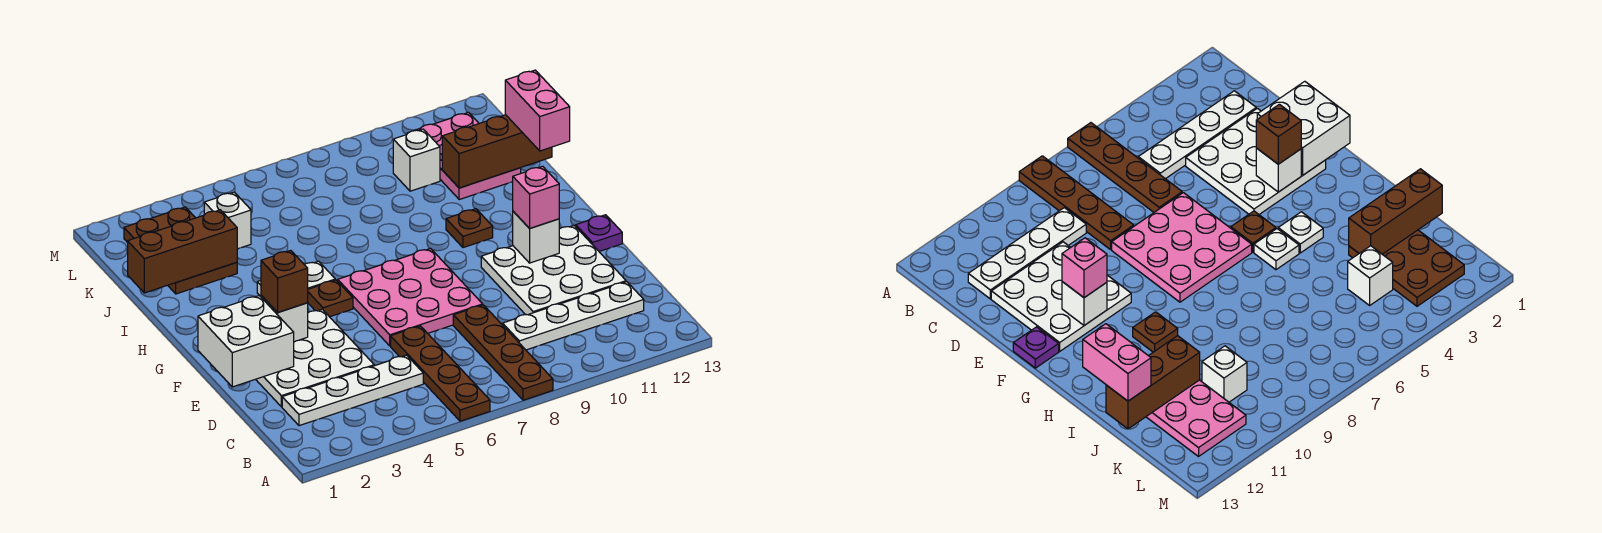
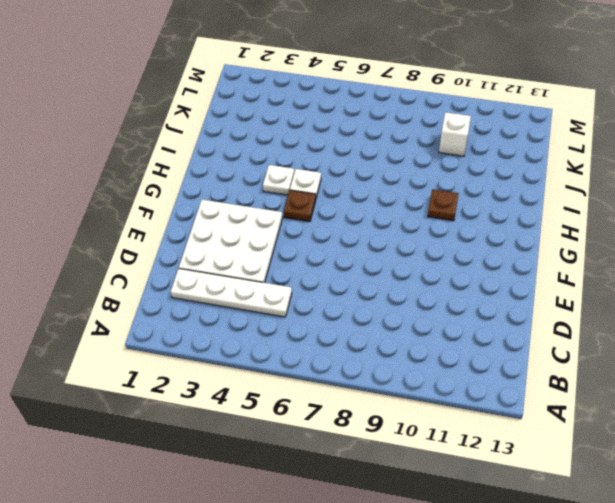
none -> brown 1x4 plate [391,326,490,421]
none -> brown 1x4 plate [453,305,553,400]
none -> white 1x4 plate [503,282,644,350]

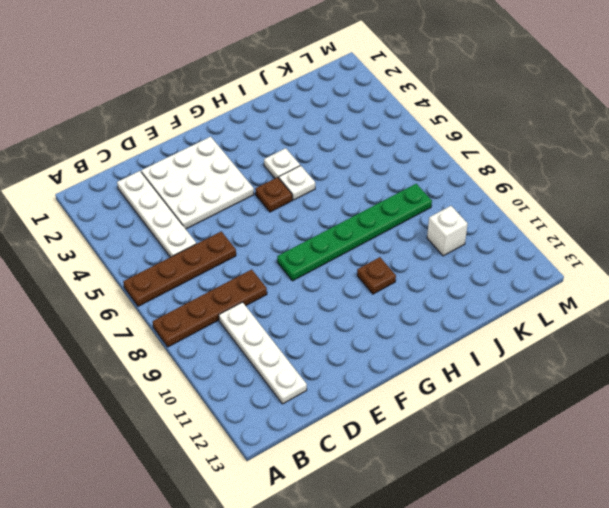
green 1x6 plate [277,184,432,281] -> pink 3x3 plate [338,248,483,346]
none -> white 3x3 plate [481,225,626,315]
none -> purple 1x1 plate [575,215,622,251]
none -> brown 2x3 plate [124,207,237,294]

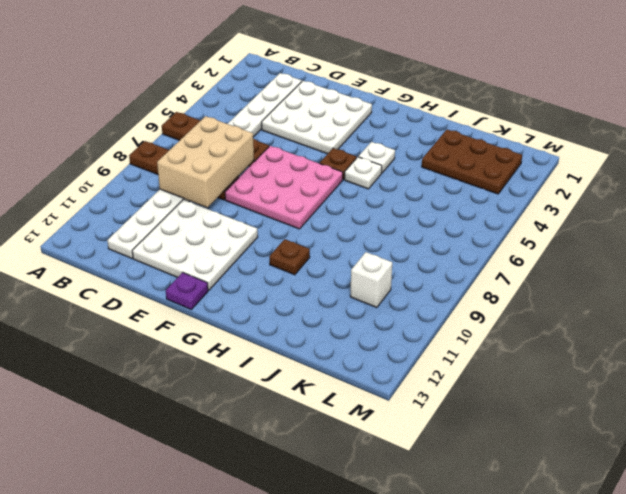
tan 2x3 brick [157,116,254,208] -> none
none -> pink 2x3 plate [408,112,521,200]
none -> white 1x1 brick [204,192,251,249]
none -> white 2x2 brick [198,296,294,387]

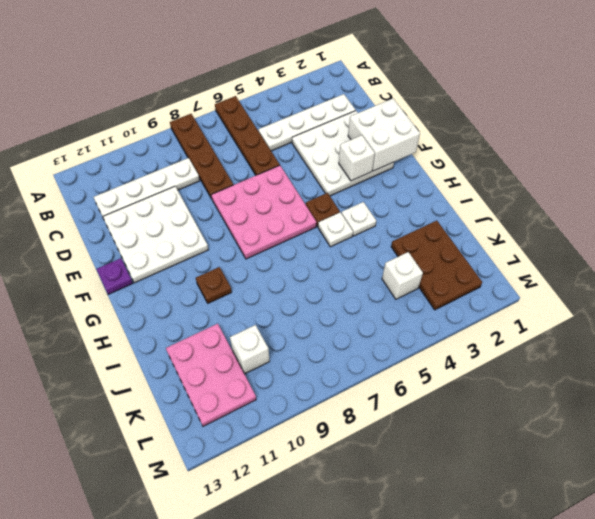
none -> white 1x1 brick [513,211,559,263]
none -> brown 1x3 brick [128,210,237,293]
none -> brown 1x3 brick [442,115,552,188]

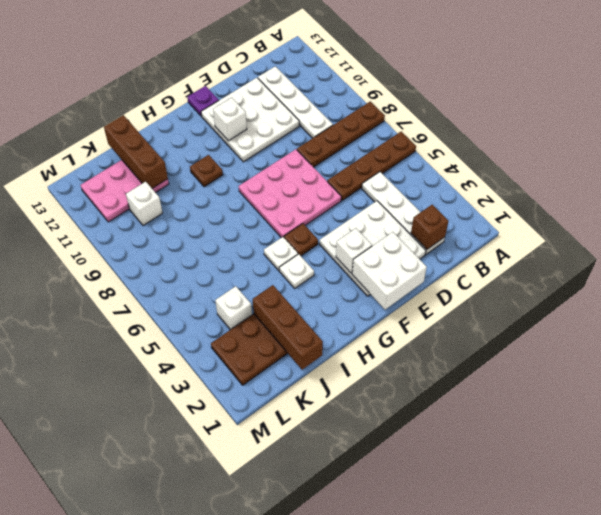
brown 1x1 brick [411,205,448,249] -> brown 1x1 brick moved to [261,250,308,312]
none -> pink 1x1 brick [513,166,559,228]
none -> pink 1x2 brick [505,70,570,151]

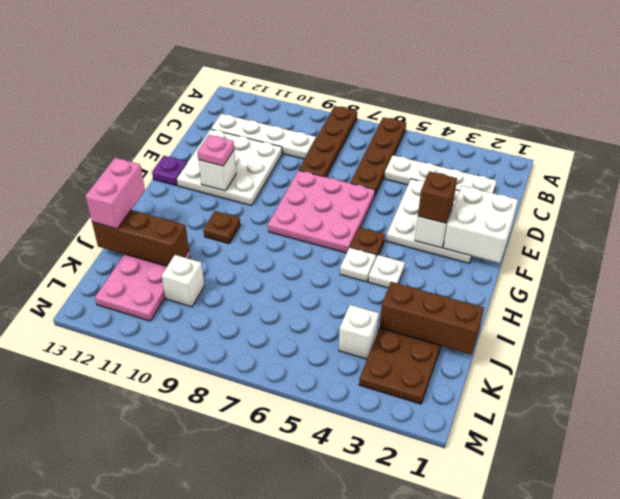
pink 1x1 plate [198,135,234,166] -> pink 1x1 brick [513,166,559,228]

